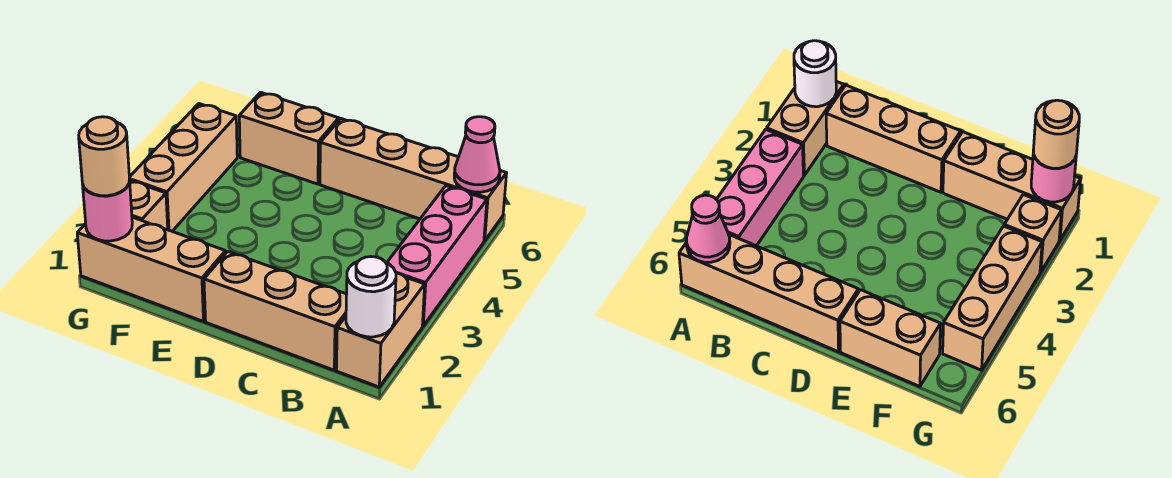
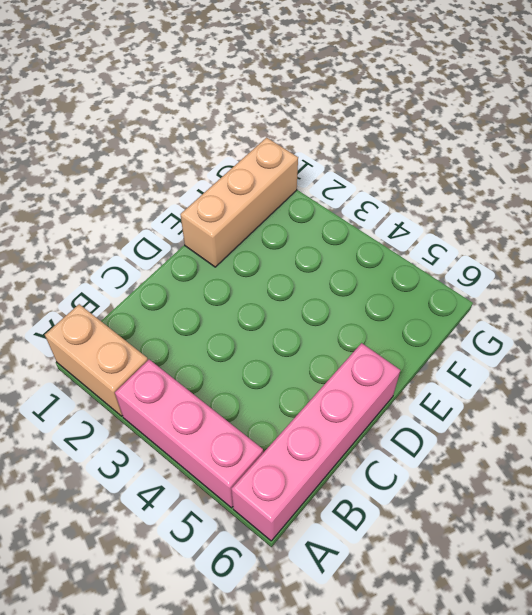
pink 1x4 brick [231,343,400,541] -> tan 1x4 brick [320,119,507,241]
none -> tan 1x3 brick [204,251,347,370]
none -> tan 1x2 brick [239,92,339,184]
none -> tan 1x1 brick [130,181,168,230]

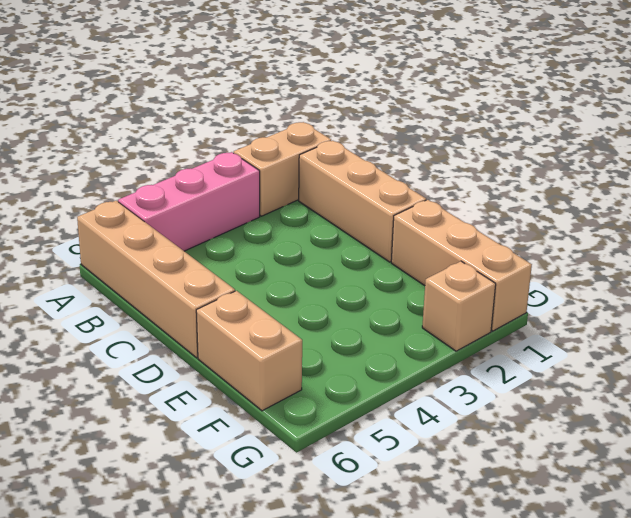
none -> tan 1x3 brick [129,104,237,231]
none -> white 1x1 round brick [346,257,396,337]
none -> pink 1x1 cone [454,117,500,192]

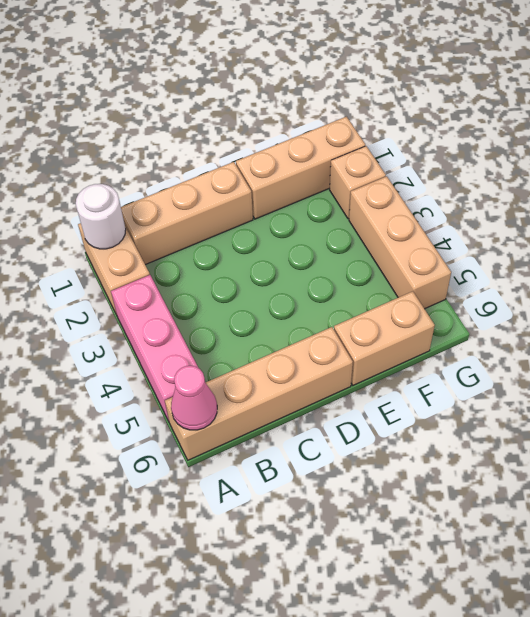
none -> pink 1x1 round brick [83,180,132,241]
none -> tan 1x1 round brick [79,117,129,196]

